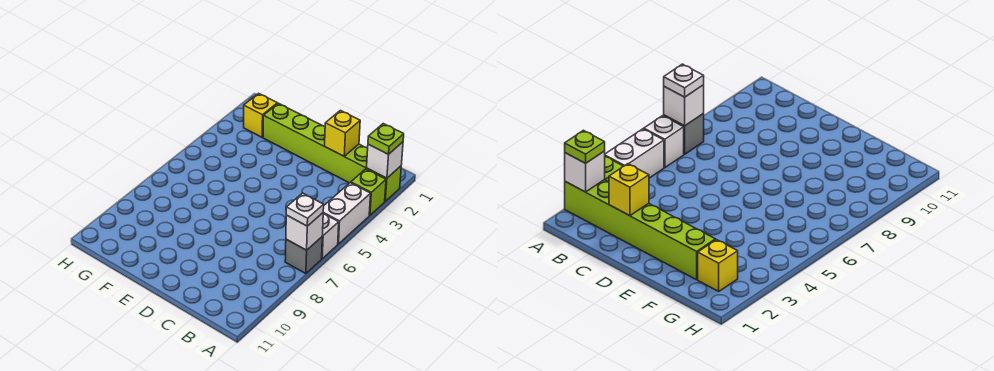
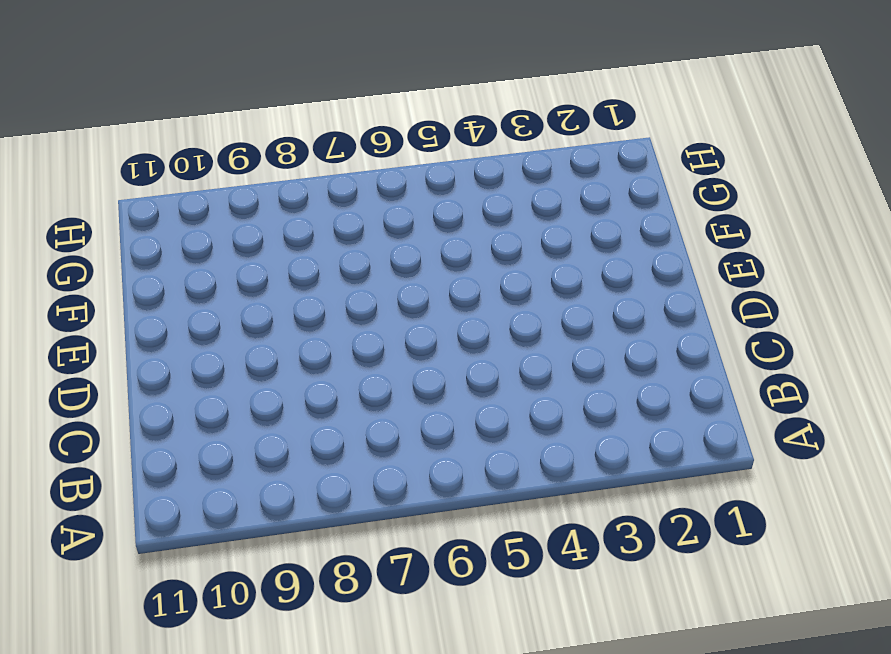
none -> lime 1x6 brick [263,103,401,201]
none -> lime 1x1 brick [351,169,386,215]

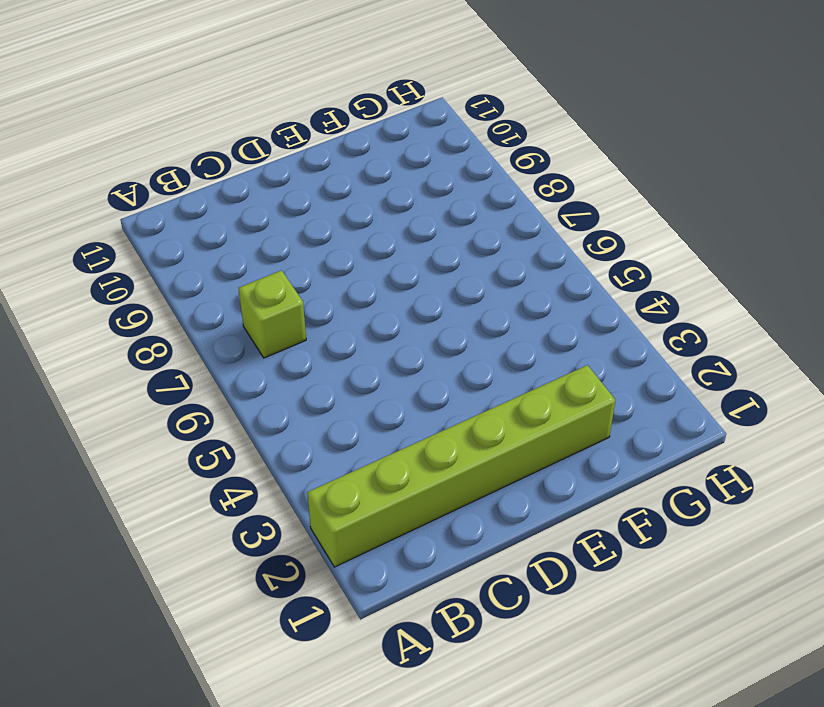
lime 1x1 brick [239,270,306,358] -> lime 1x1 brick moved to [351,169,386,215]
none -> white 1x2 brick [323,183,371,244]
none -> white 1x1 brick [322,214,339,258]

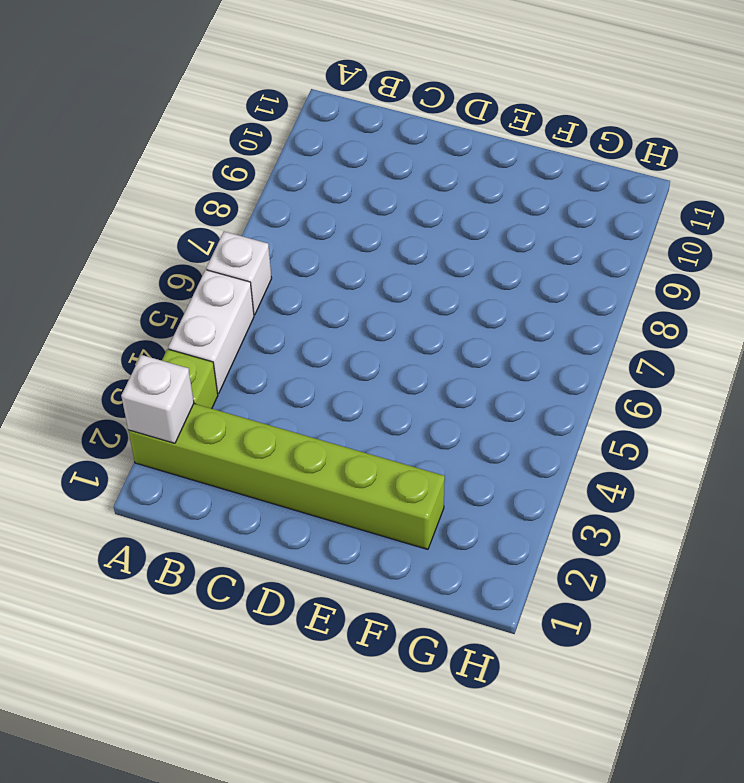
none -> grey 1x1 brick [285,237,322,274]
none -> yellow 1x1 brick [244,93,277,137]

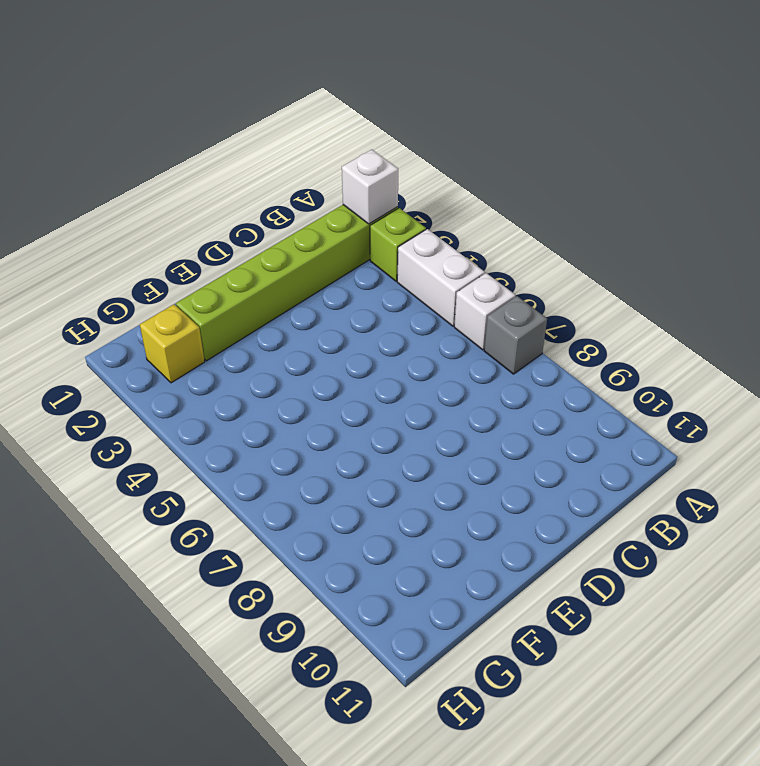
none -> white 1x1 brick [286,213,323,250]
none -> yellow 1x1 brick [325,110,360,156]

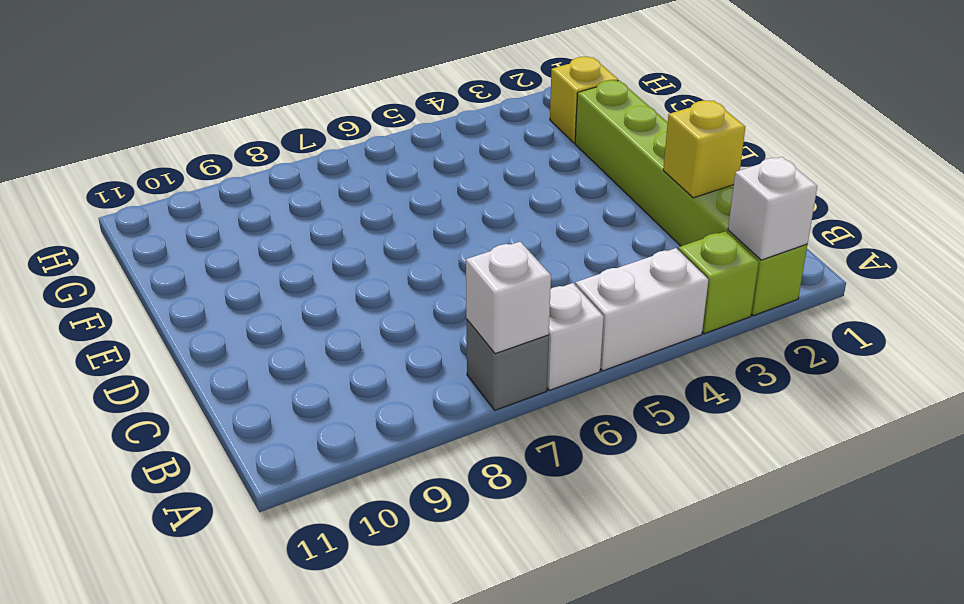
none -> lime 1x1 plate [368,124,404,154]
none -> white 1x1 plate [286,193,324,226]

